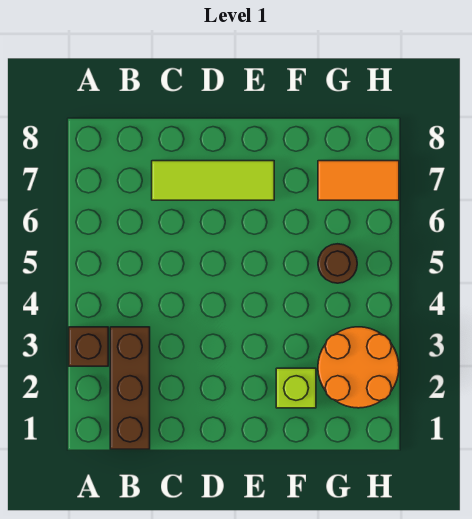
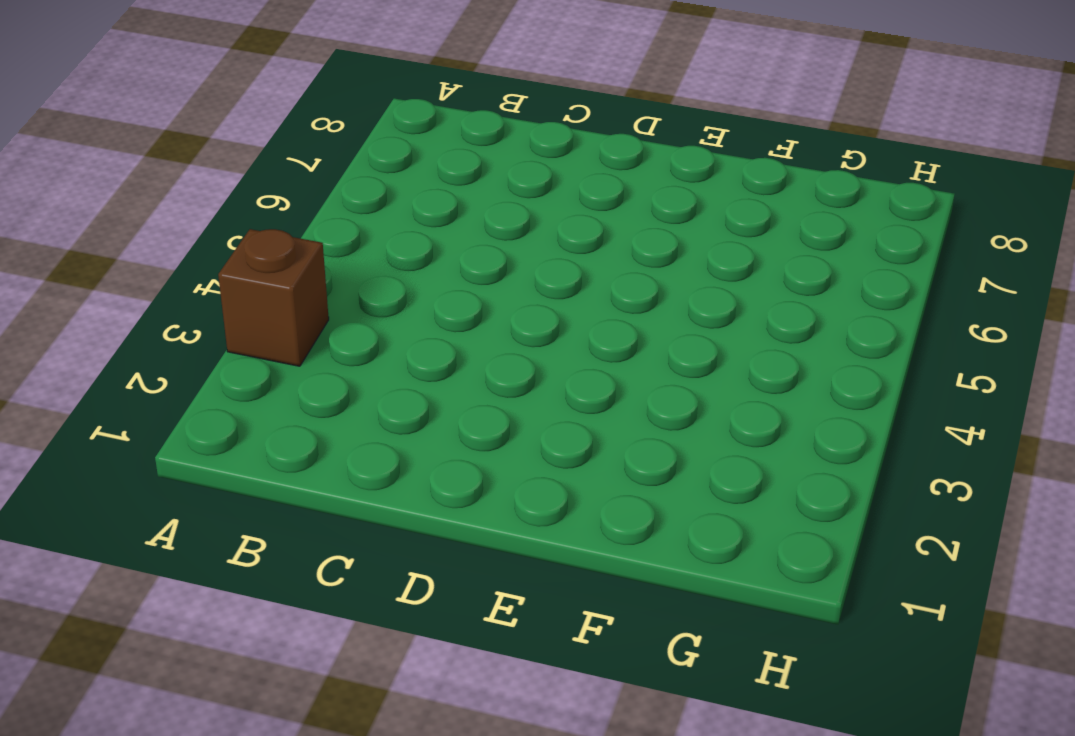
none -> brown 1x3 brick [110,327,150,449]
none -> lime 1x3 tile [152,161,274,200]

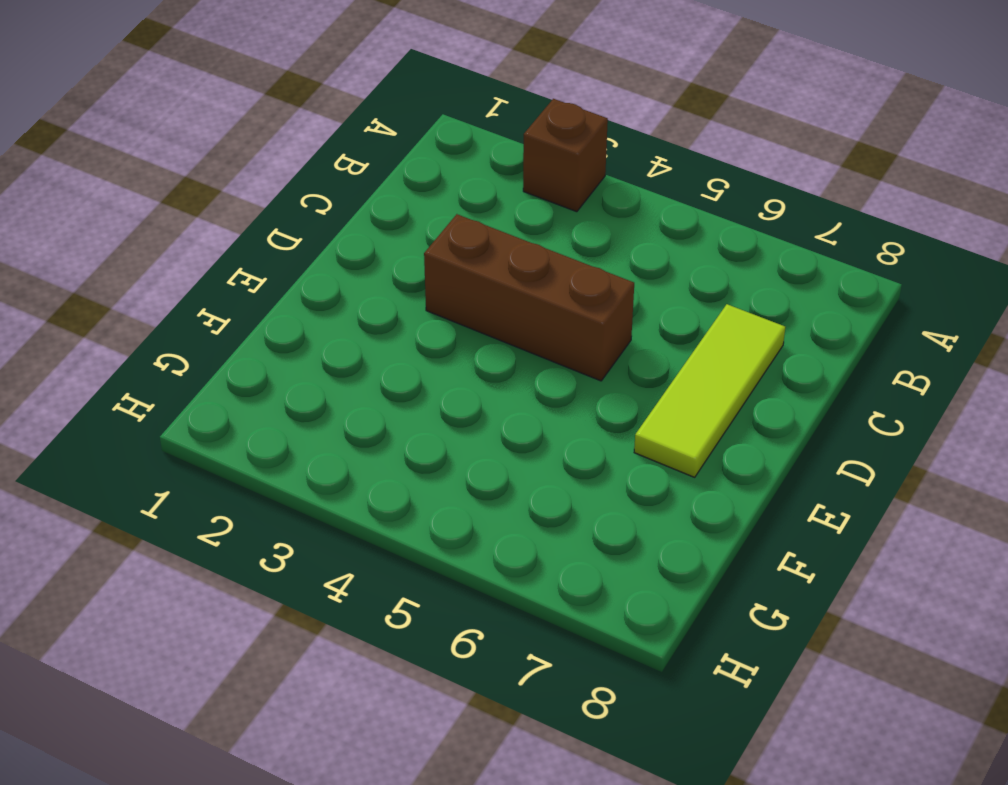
brown 1x3 brick [424,214,634,381] -> brown 1x3 brick moved to [110,327,150,449]
none -> lime 1x1 brick [276,368,316,408]
none -> orange 2x2 round brick [318,327,399,408]

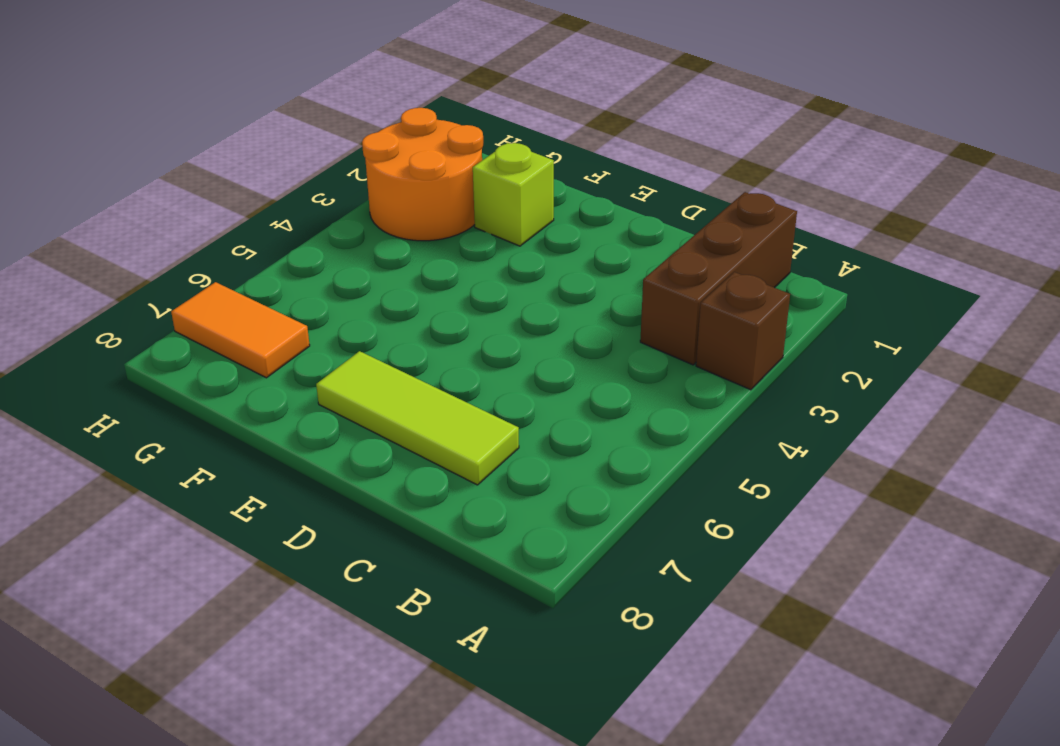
none -> brown 1x1 round brick [318,244,357,283]

